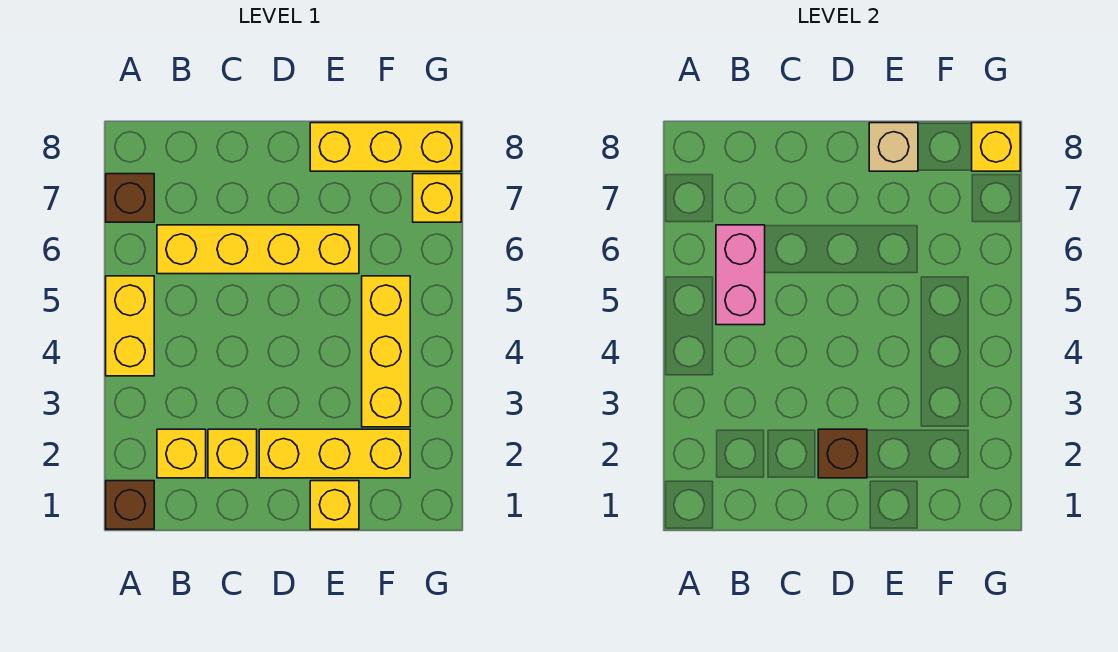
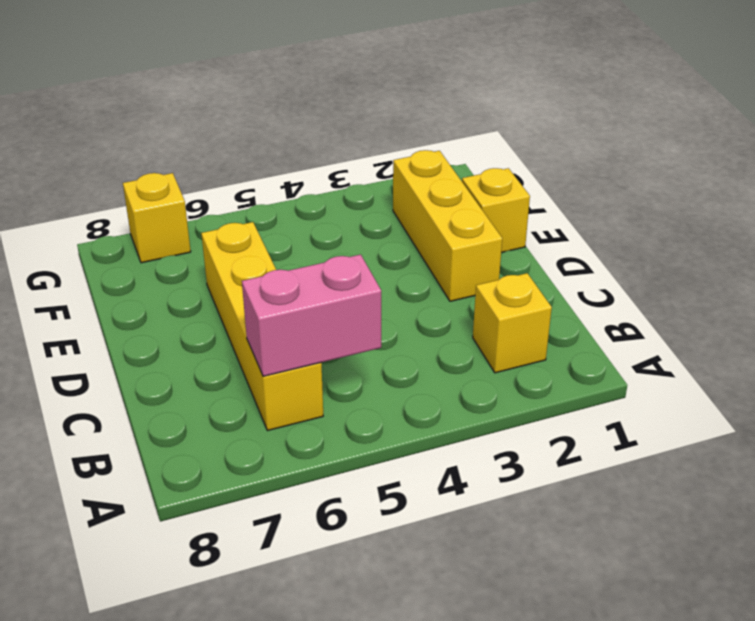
none -> brown 1x1 brick [106,481,154,529]
none -> yellow 1x2 brick [106,276,154,376]
none -> brown 1x1 brick [106,174,154,222]

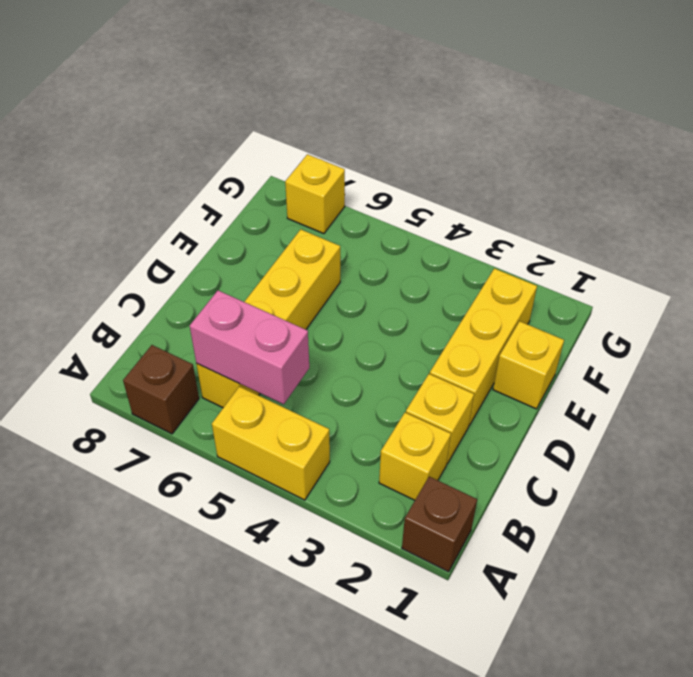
none -> yellow 1x3 brick [310,123,461,171]
none -> yellow 1x3 brick [362,276,410,427]
none -> brown 1x1 brick [818,429,867,478]

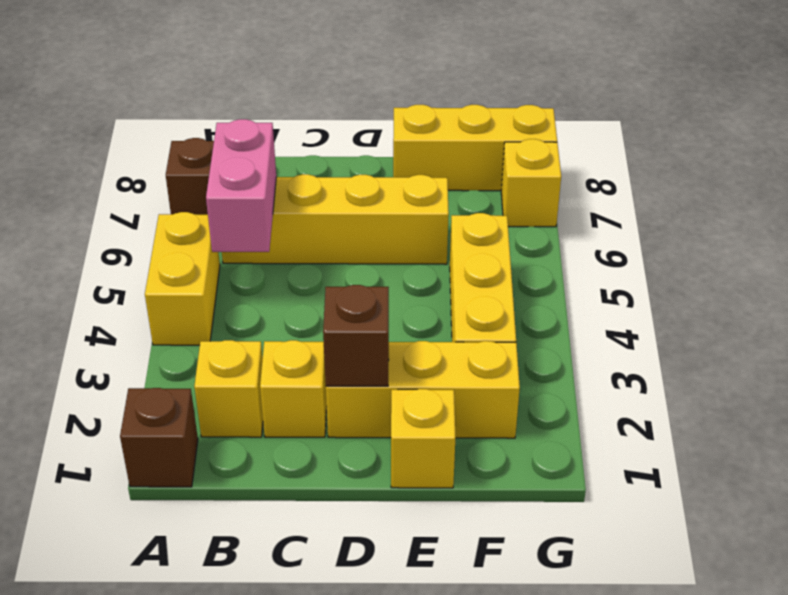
none -> tan 1x1 brick [869,123,918,171]
none -> yellow 1x1 brick [972,123,1020,171]

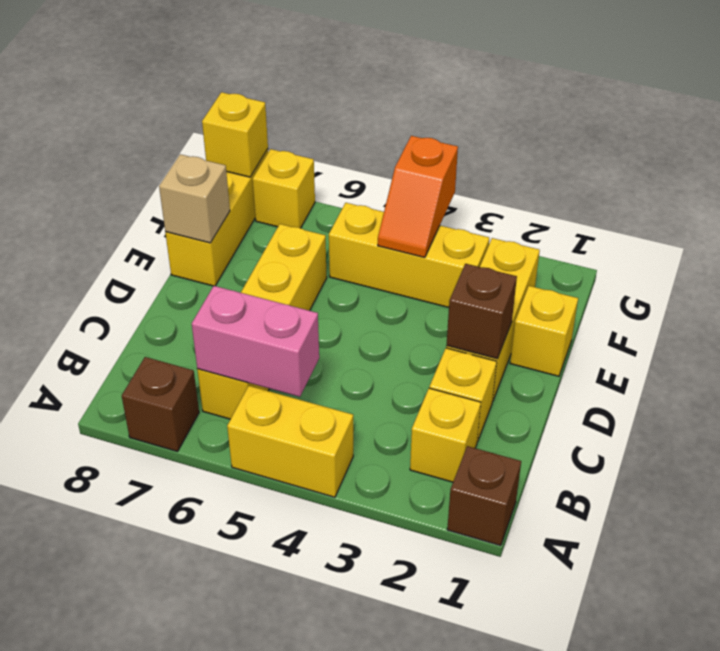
orange 1x2 slope [378,136,458,257] -> none

